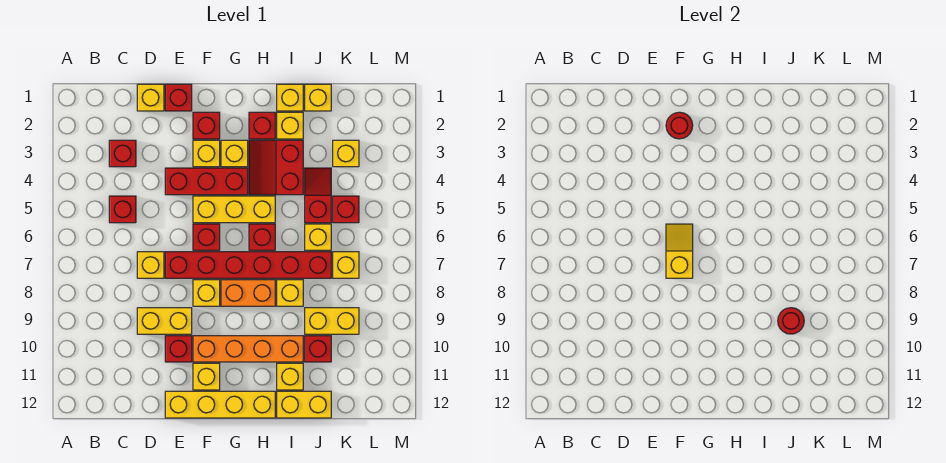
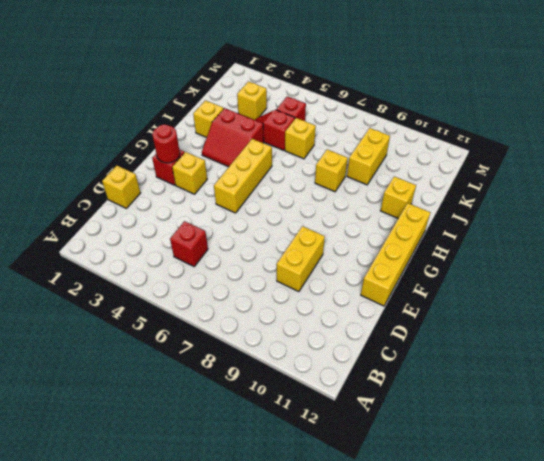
none -> red 1x1 brick [109,140,136,167]
none -> yellow 1x1 brick [137,252,164,278]
none -> red 1x1 brick [165,84,192,111]
none -> red 1x3 brick [165,168,248,195]

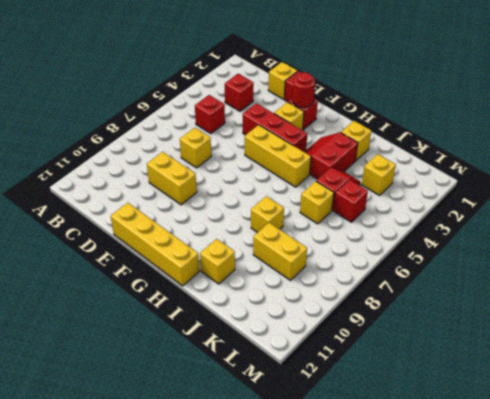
none -> red 1x6 brick [165,252,331,278]
none -> red 1x1 brick [165,336,192,362]
none -> red 1x1 brick [193,224,220,250]
none -> yellow 1x1 brick [193,280,220,306]

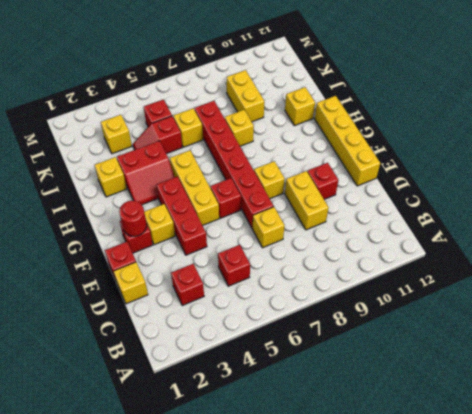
none -> orange 1x4 brick [193,336,303,362]
none -> yellow 1x1 brick [193,363,220,390]
none -> yellow 1x1 brick [221,140,248,167]
none -> orange 1x2 brick [221,280,275,306]

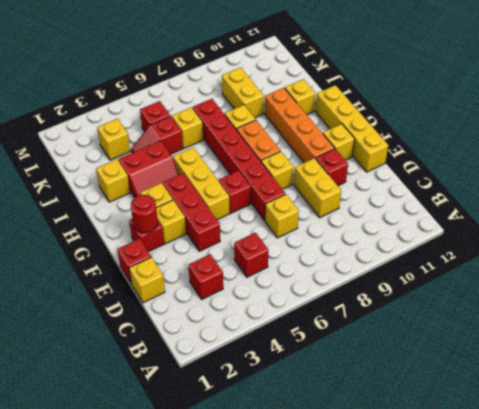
none -> red 1x1 brick [249,112,275,139]
none -> red 1x1 brick [249,224,275,250]
none -> yellow 1x1 brick [277,84,303,111]
none -> yellow 1x2 brick [277,391,331,418]

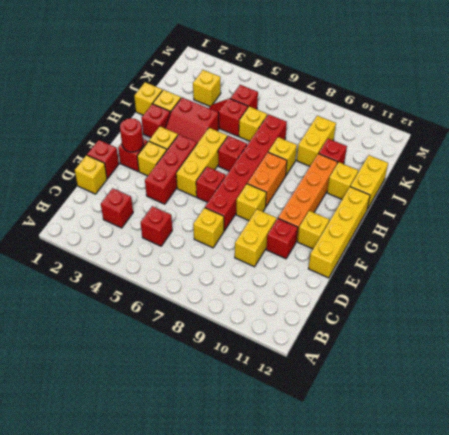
none -> yellow 1x1 brick [305,84,331,111]
none -> yellow 1x1 brick [333,252,359,278]
none -> yellow 1x2 slope [666,224,693,278]
none -> red 1x1 round brick [778,308,804,334]

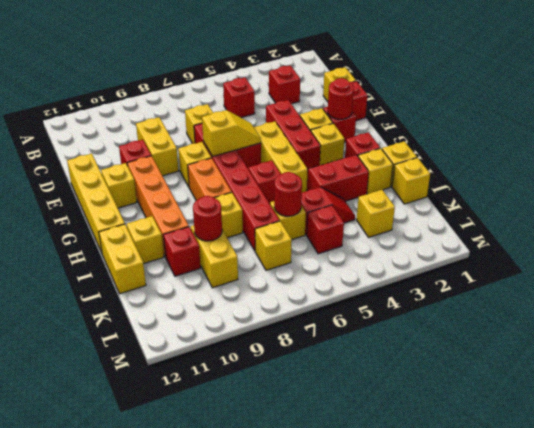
red 1x1 round brick [274,172,302,216] -> none

